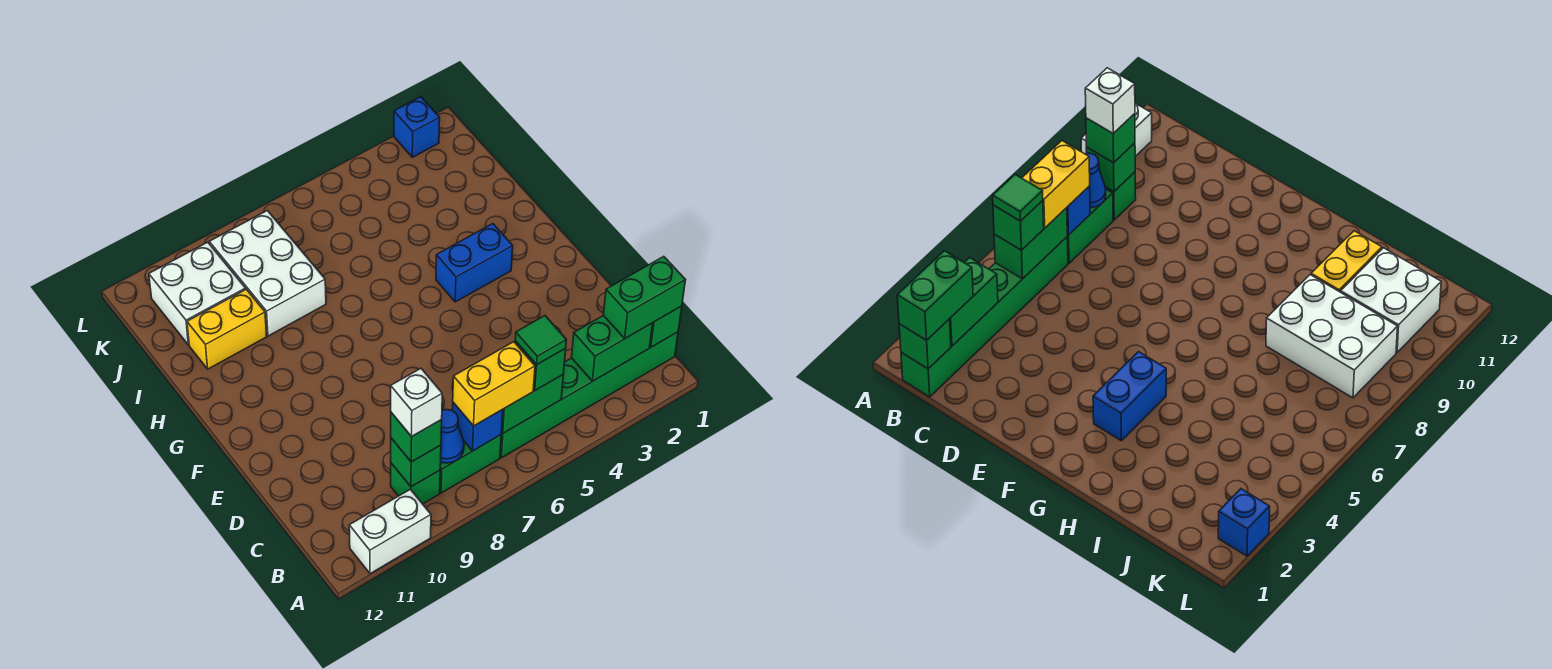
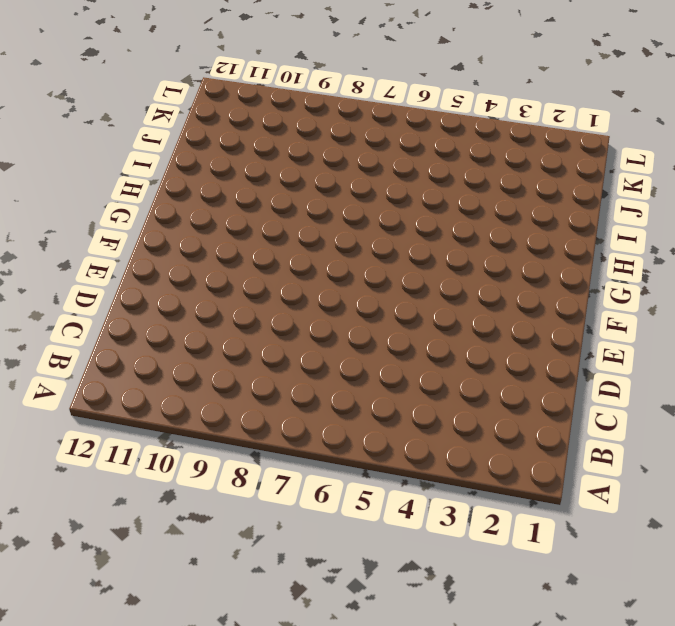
none -> white 1x2 brick [349,489,431,574]
none -> green 1x6 brick [500,332,678,458]
none -> green 1x2 brick [440,435,501,493]

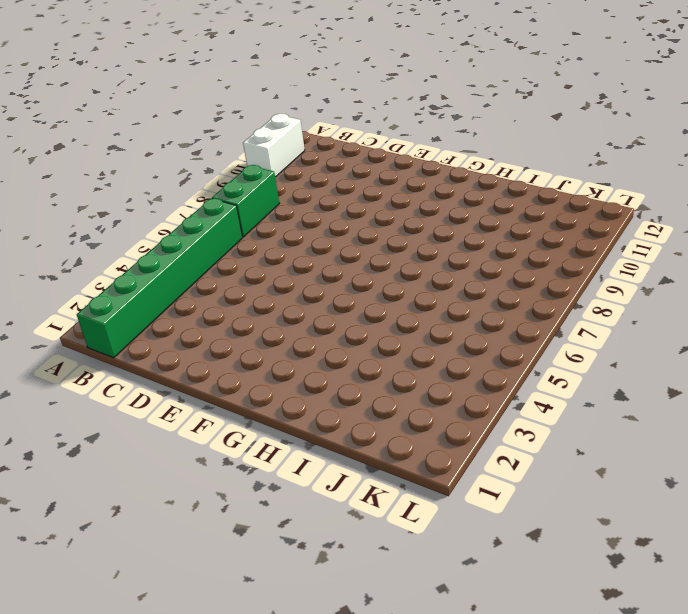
none -> green 1x1 brick [391,463,440,504]
none -> blue 1x2 brick [436,224,513,302]
none -> white 2x3 brick [209,211,326,336]

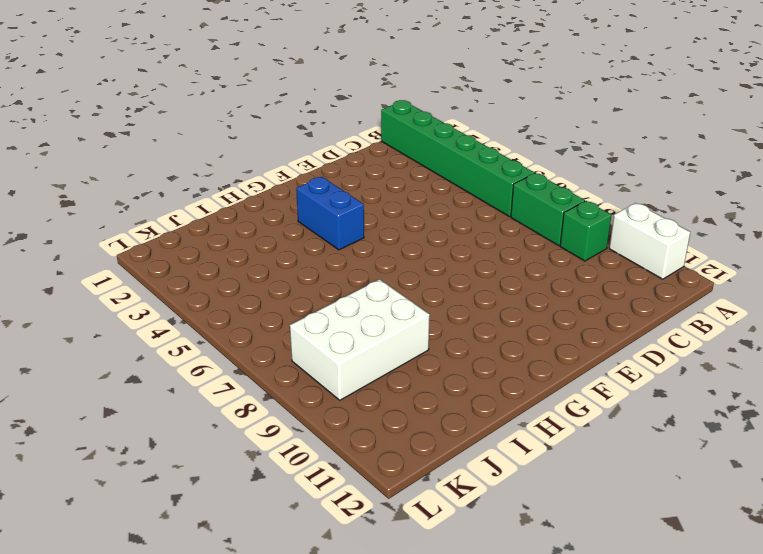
none -> yellow 1x2 brick [187,289,267,369]
none -> white 2x2 brick [149,242,246,345]
none -> blue 1x1 brick [394,97,440,157]

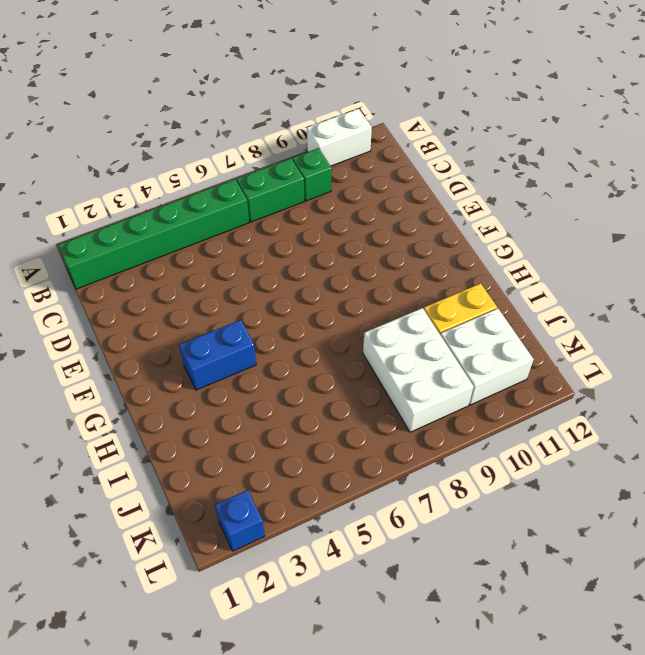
none -> green 1x1 brick [650,306,682,347]
none -> green 1x2 brick [572,315,653,381]
none -> green 1x2 brick [502,375,563,433]

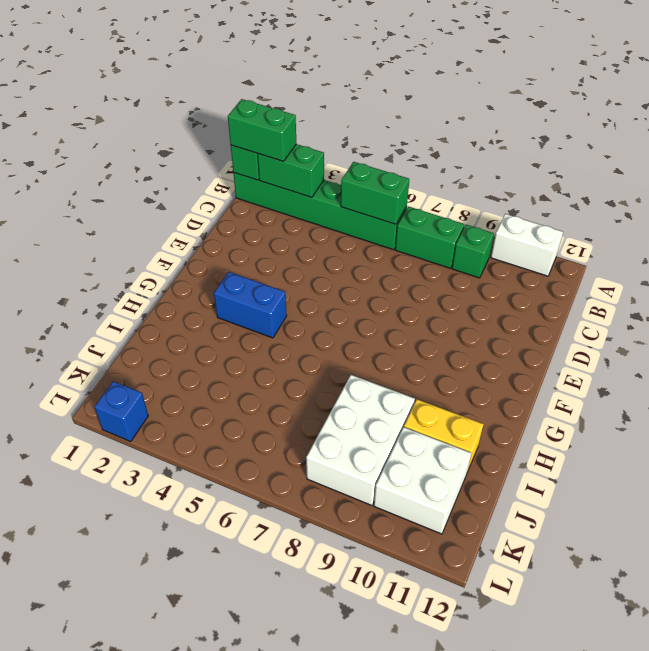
none -> blue 1x1 brick [452,403,503,451]
none -> blue 1x1 cone [441,410,464,463]
none -> green 1x1 brick [391,438,441,487]

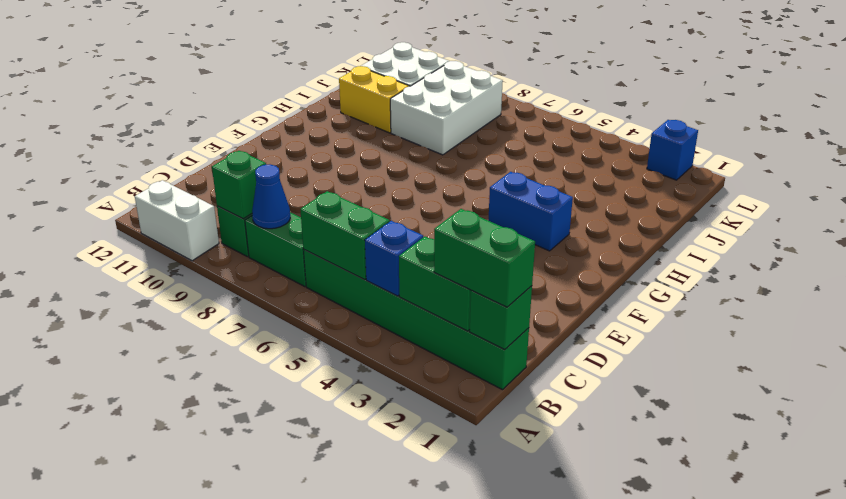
blue 1x1 brick [365,221,423,296] -> blue 1x1 brick moved to [452,403,503,451]
none -> green 1x1 brick [515,341,566,390]
none -> yellow 1x2 brick [453,342,535,426]
none -> green 1x1 brick [391,413,442,462]

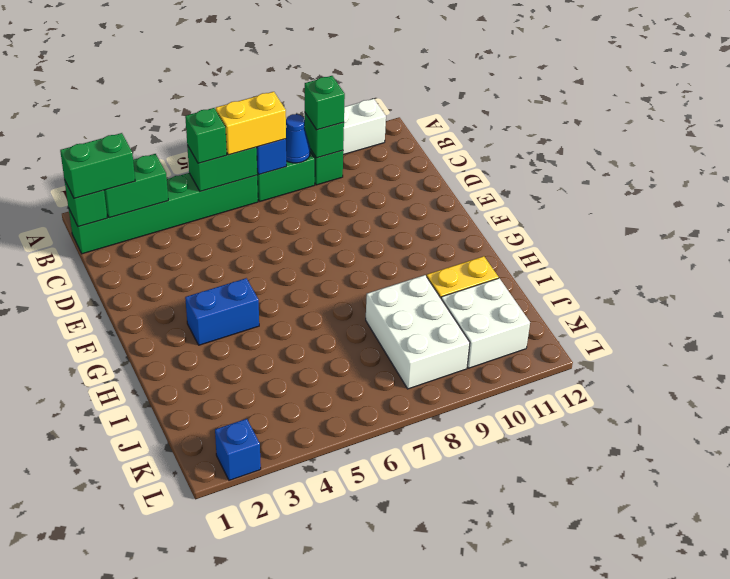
none -> green 1x1 tile [515,316,566,365]
none -> white 1x1 brick [391,369,442,436]

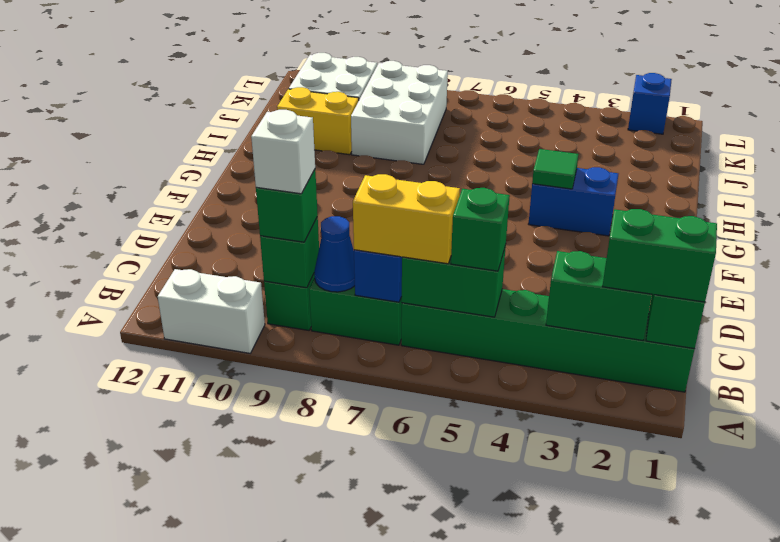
green 1x1 tile [532,149,579,189] -> green 1x1 tile moved to [515,316,566,365]

